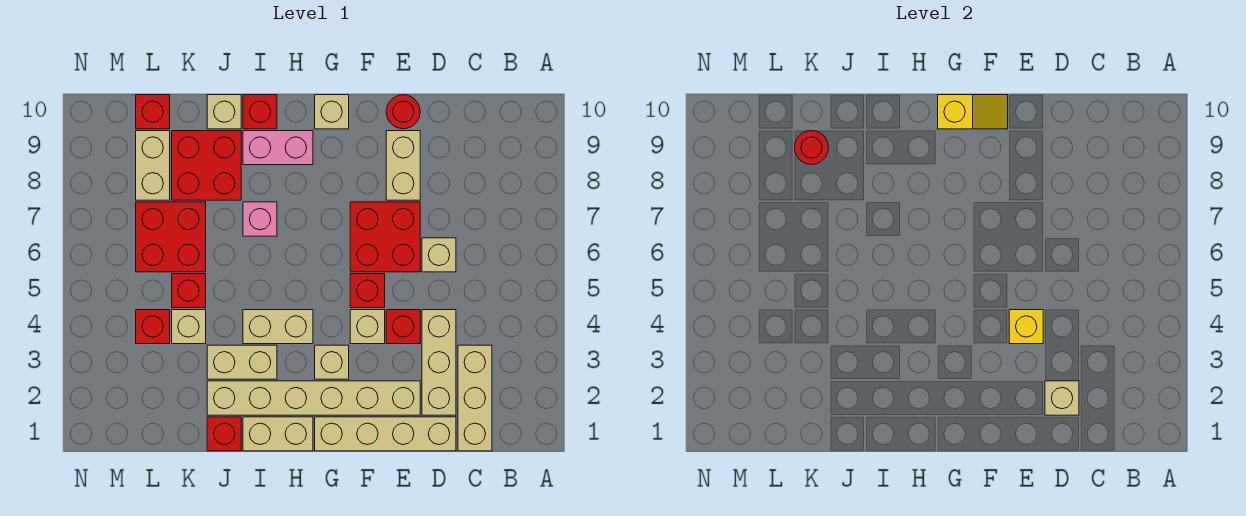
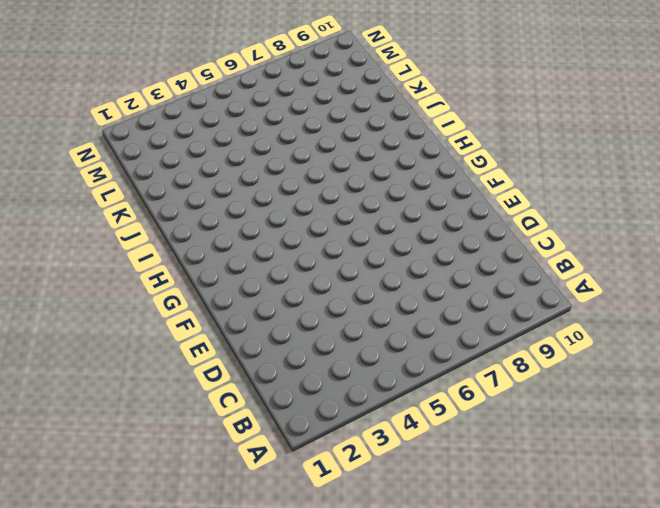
none -> tan 1x3 brick [458,345,492,451]
none -> tan 1x4 brick [315,417,456,451]
none -> tan 1x3 brick [422,310,456,415]
none -> tan 1x1 brick [422,238,456,272]

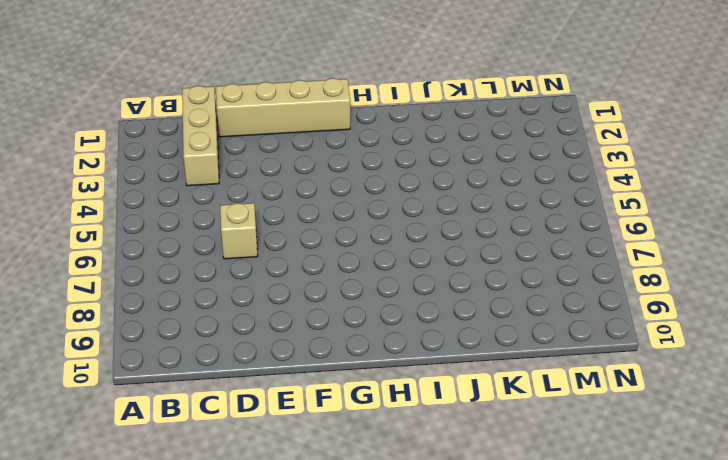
none -> tan 1x3 brick [422,310,456,415]
none -> tan 1x6 brick [207,381,420,415]
none -> red 1x1 brick [386,310,420,344]
none -> red 2x2 brick [350,202,420,272]

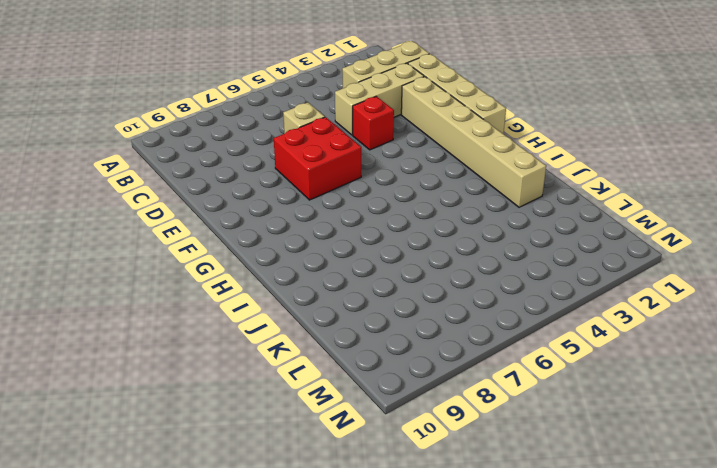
none -> tan 1x2 brick [386,131,420,200]
none -> red 1x1 round brick [386,95,420,129]
none -> tan 1x1 brick [350,310,385,344]
none -> red 1x1 brick [350,274,385,308]

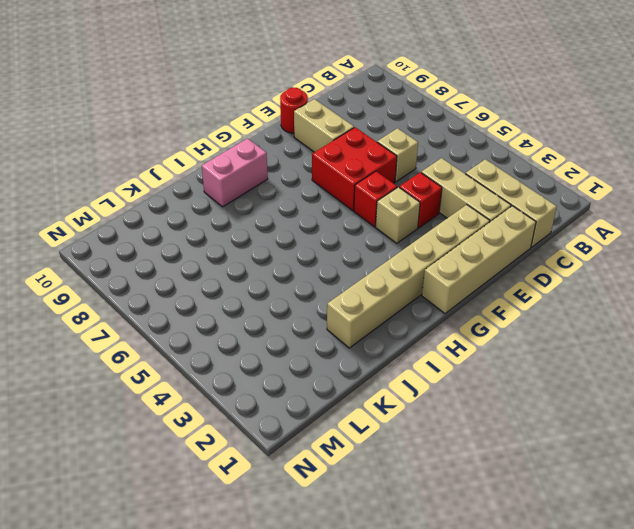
none -> tan 1x1 brick [315,345,349,379]
none -> tan 1x1 brick [315,95,349,129]
none -> tan 1x2 brick [243,417,313,451]
none -> tan 1x2 brick [243,310,313,344]

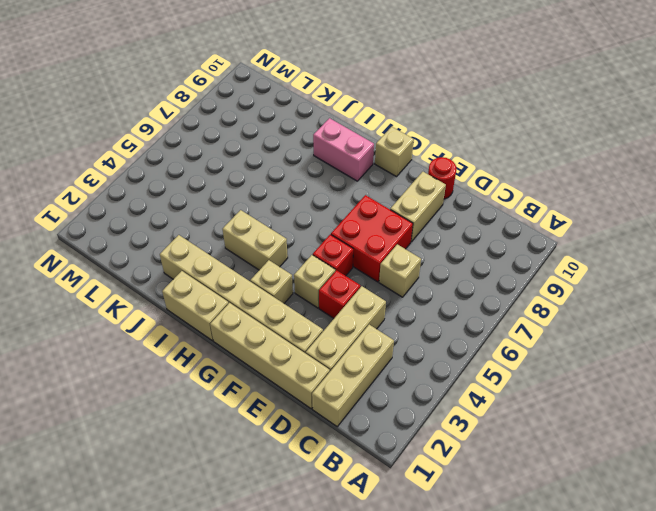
none -> tan 1x2 brick [207,345,277,379]
none -> pink 1x1 brick [243,202,277,236]
none -> red 1x1 brick [243,95,277,129]
none -> red 1x1 brick [207,417,241,451]

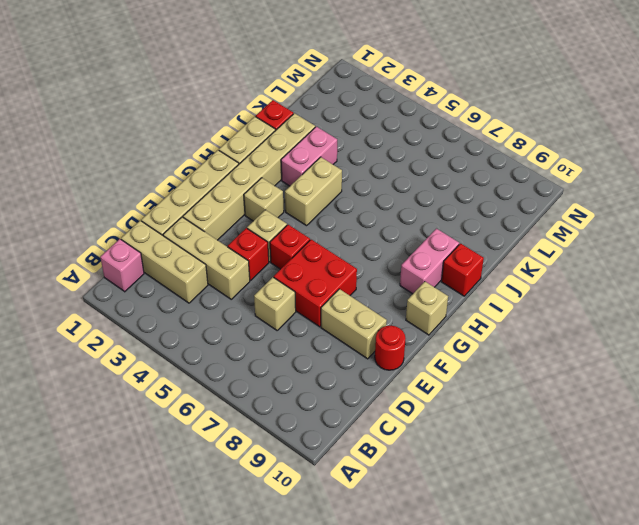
pink 1x1 brick [100,239,144,292] -> pink 1x1 brick moved to [243,202,277,236]
pink 1x2 brick [281,127,337,186] -> tan 1x2 brick [207,345,277,379]
none -> red 2x2 brick [172,131,241,200]
none -> tan 1x1 brick [207,95,241,129]
none -> tan 1x1 brick [172,310,206,344]
none -> red 1x1 brick [172,274,206,308]

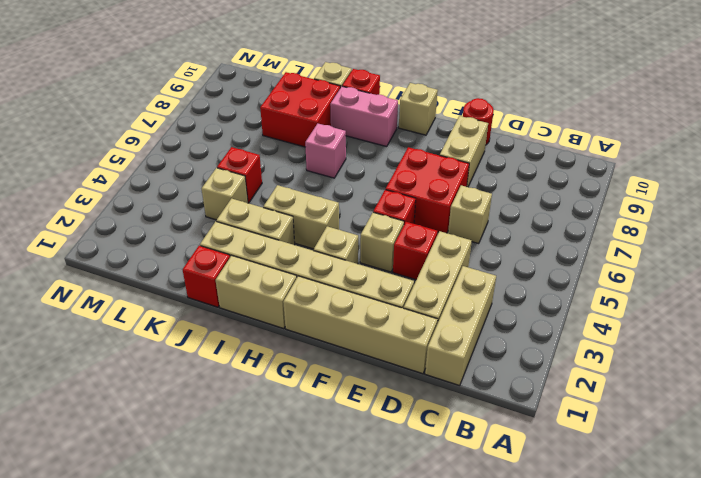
none -> red 2x2 brick [136,202,206,272]
none -> red 1x1 brick [136,310,170,344]
none -> tan 1x2 brick [136,131,170,200]
none -> red 1x1 brick [136,95,170,129]

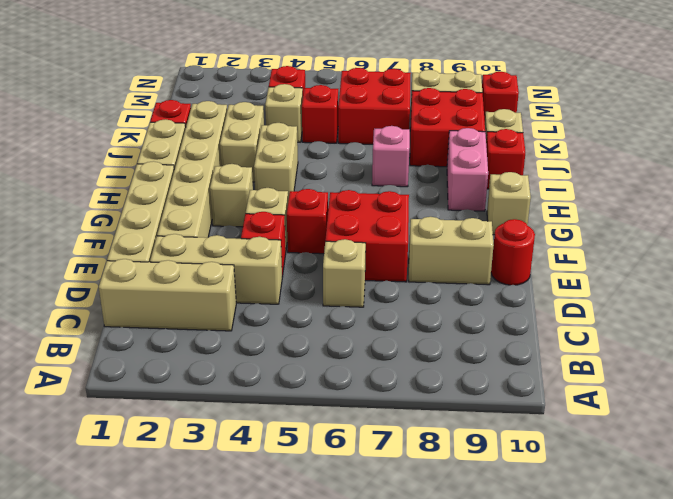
none -> tan 1x1 brick [1045,381,1079,415]
none -> yellow 1x1 brick [1009,310,1043,344]
none -> yellow 1x2 slope [938,95,1008,129]
none -> red 1x1 round brick [795,131,829,165]

